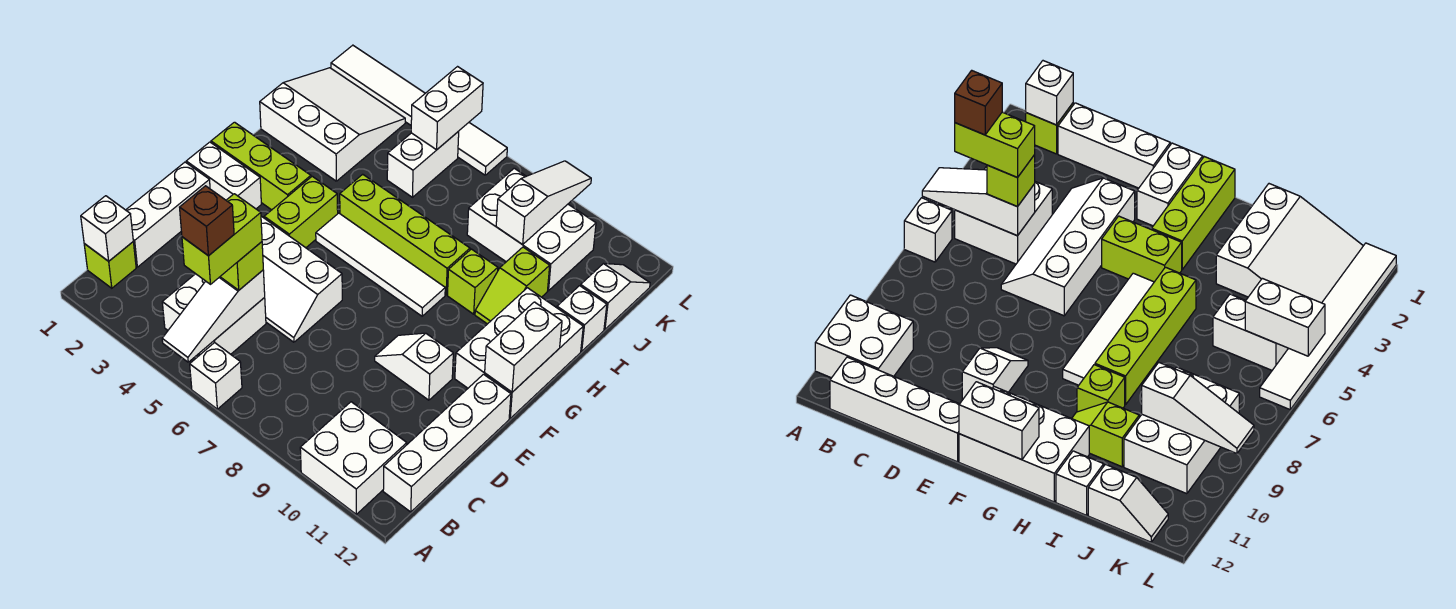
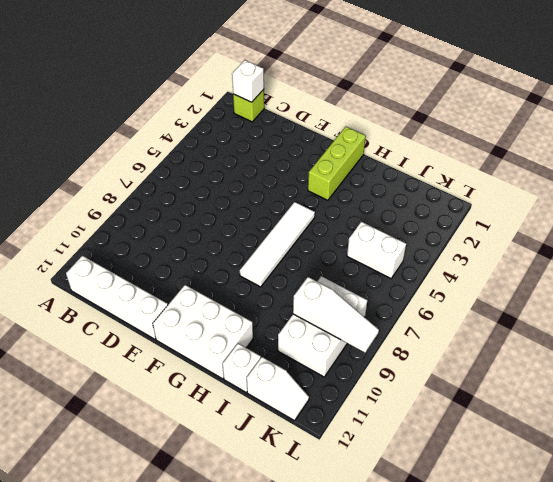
none -> white 1x1 brick [190,342,242,409]
none -> white 2x2 brick [300,402,407,514]
none -> white 2x2 brick [162,274,266,354]
none -> white 1x3 brick [126,162,210,267]

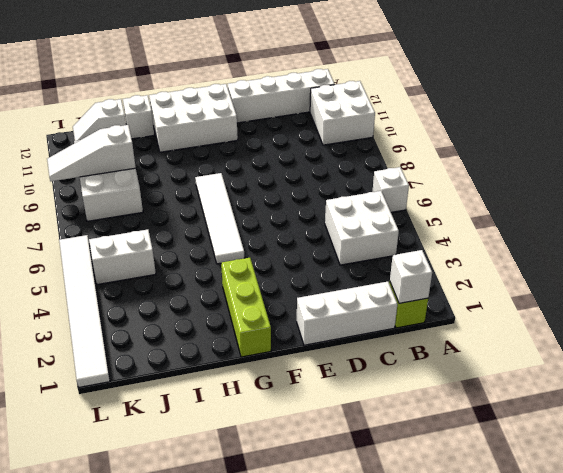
none -> white 2x4 slope [261,216,342,342]
none -> white 1x2 slope [375,333,453,400]
none -> white 1x2 brick [186,142,261,209]
none -> lime 1x2 brick [264,176,338,248]

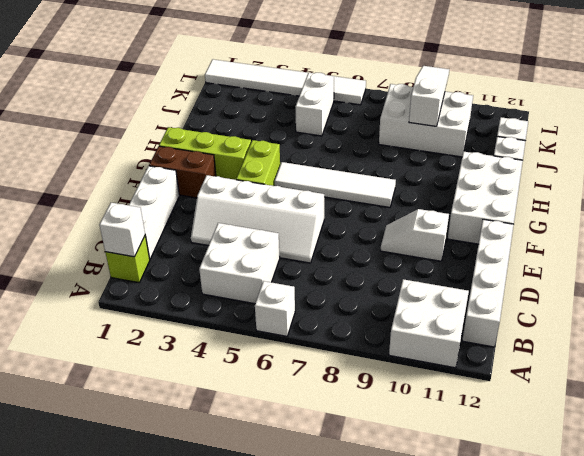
brown 1x2 brick [149,146,216,198] -> white 1x2 brick [186,142,261,209]
none -> lime 1x4 brick [340,174,470,295]
none -> lime 1x1 brick [447,249,498,314]
none -> lime 1x2 slope [475,247,550,324]
none -> white 3x3 slope [260,68,405,181]

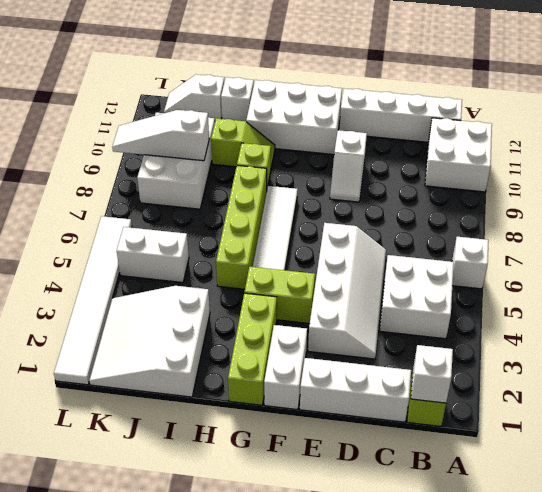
none -> white 1x3 slope [162,270,265,362]
none -> white 1x2 brick [485,302,562,392]
none -> white 1x2 brick [411,67,483,150]
none -> lime 1x1 brick [220,242,263,290]

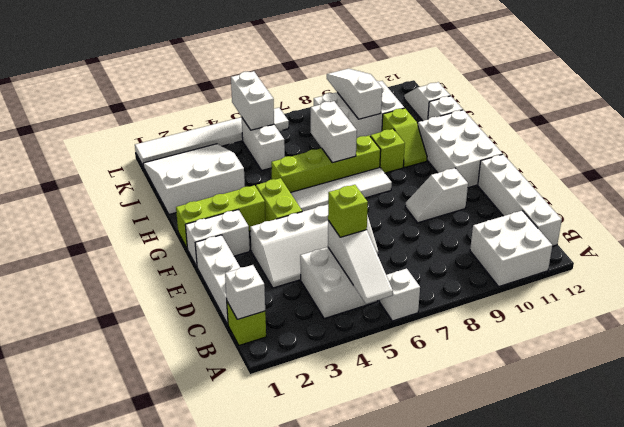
white 1x2 brick [311,101,357,163] -> white 1x2 brick moved to [485,302,562,392]
none -> lime 1x2 brick [182,194,262,284]
none -> brown 1x1 brick [180,186,234,256]

